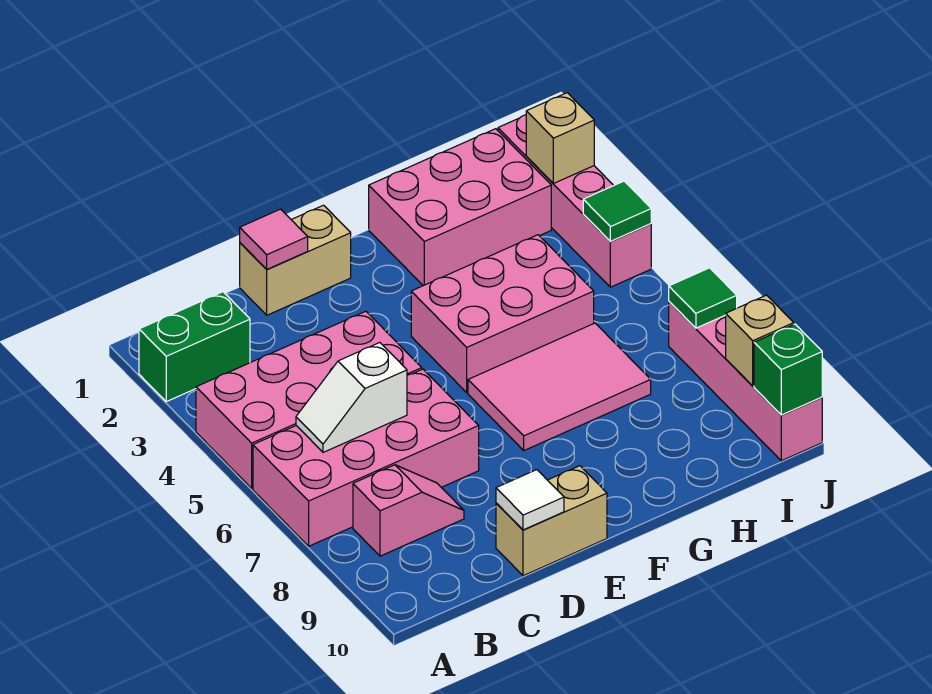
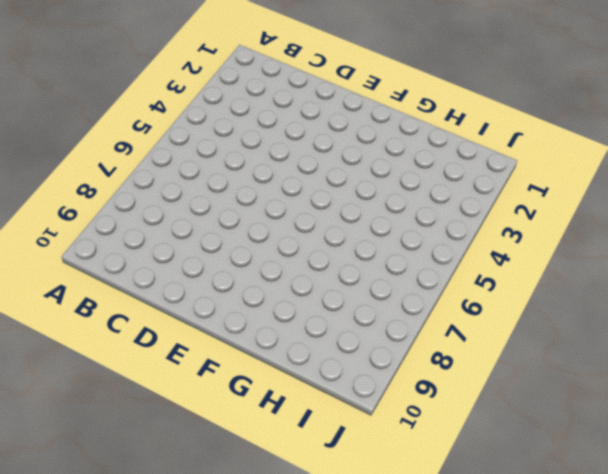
none -> green 1x2 brick [139,292,250,402]
none -> pink 2x4 brick [196,311,422,488]
none -> pink 2x4 brick [253,369,479,546]

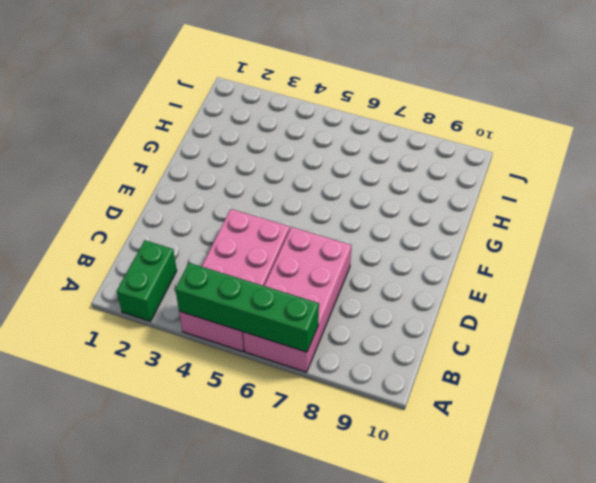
green 1x4 brick [175,263,319,352] -> none
none -> pink 1x2 slope [353,465,464,556]
none -> tan 1x2 brick [240,205,351,315]
none -> tan 1x2 brick [496,466,607,576]

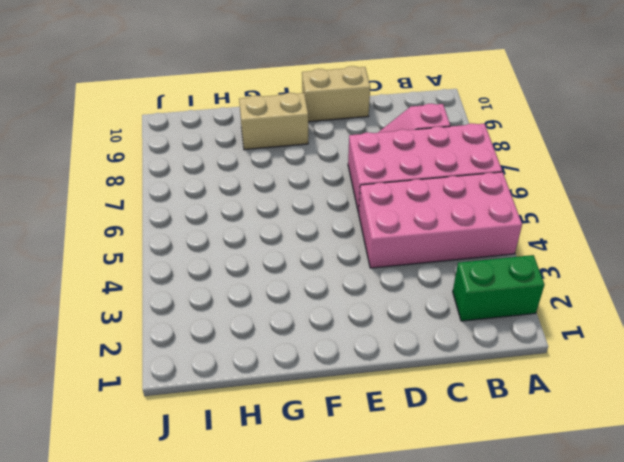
tan 1x2 brick [239,93,308,150] -> tan 1x2 brick moved to [240,205,351,315]
none -> pink 2x3 brick [411,235,594,393]
none -> pink 2x3 tile [468,323,651,450]
none -> pink 2x3 brick [369,129,551,286]

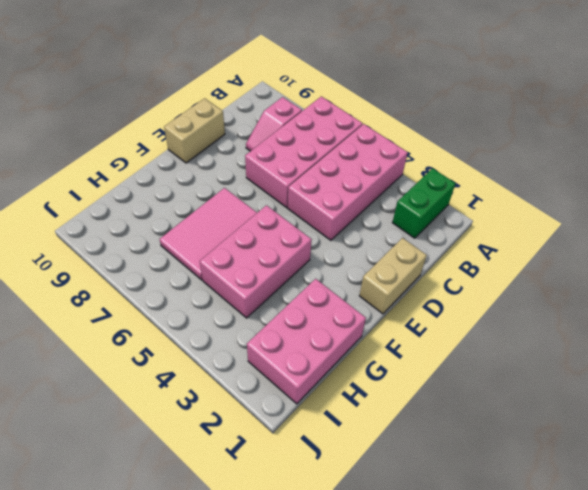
none -> pink 1x4 brick [498,115,651,287]
none -> pink 1x4 brick [669,302,822,461]
none -> white 1x2 slope [296,343,407,452]

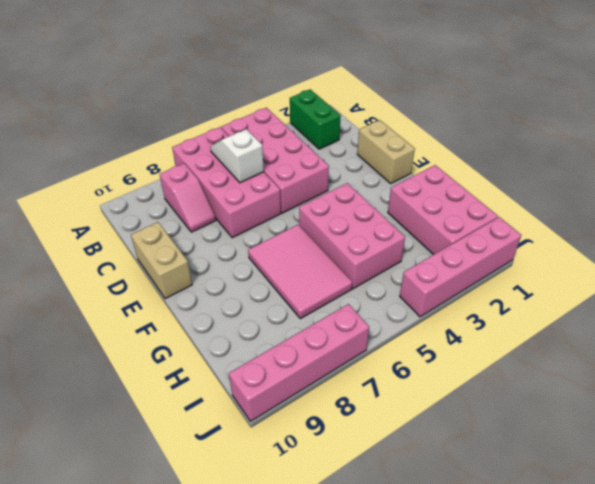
none -> pink 1x1 tile [240,209,308,269]
none -> white 1x1 tile [496,470,564,530]
none -> tan 1x1 brick [526,93,594,184]

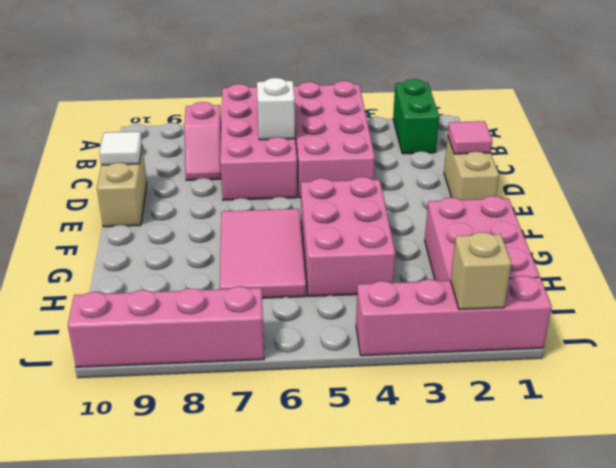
none -> green 1x1 tile [583,181,651,242]
none -> green 1x1 tile [669,268,737,328]
none -> tan 1x1 brick [726,295,794,386]

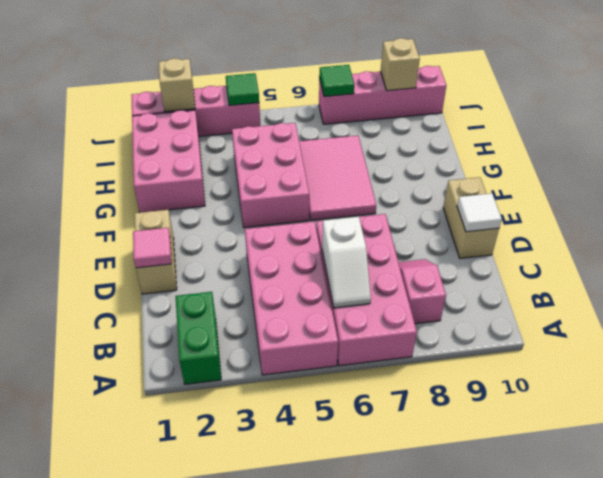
none -> green 1x1 brick [754,324,822,415]

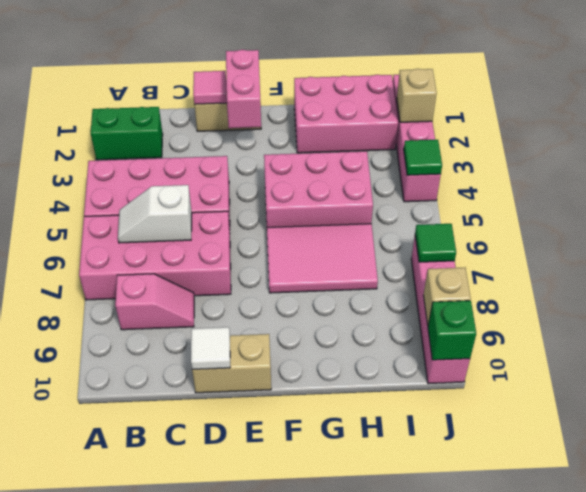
pink 1x2 brick [226,50,261,128] -> none

